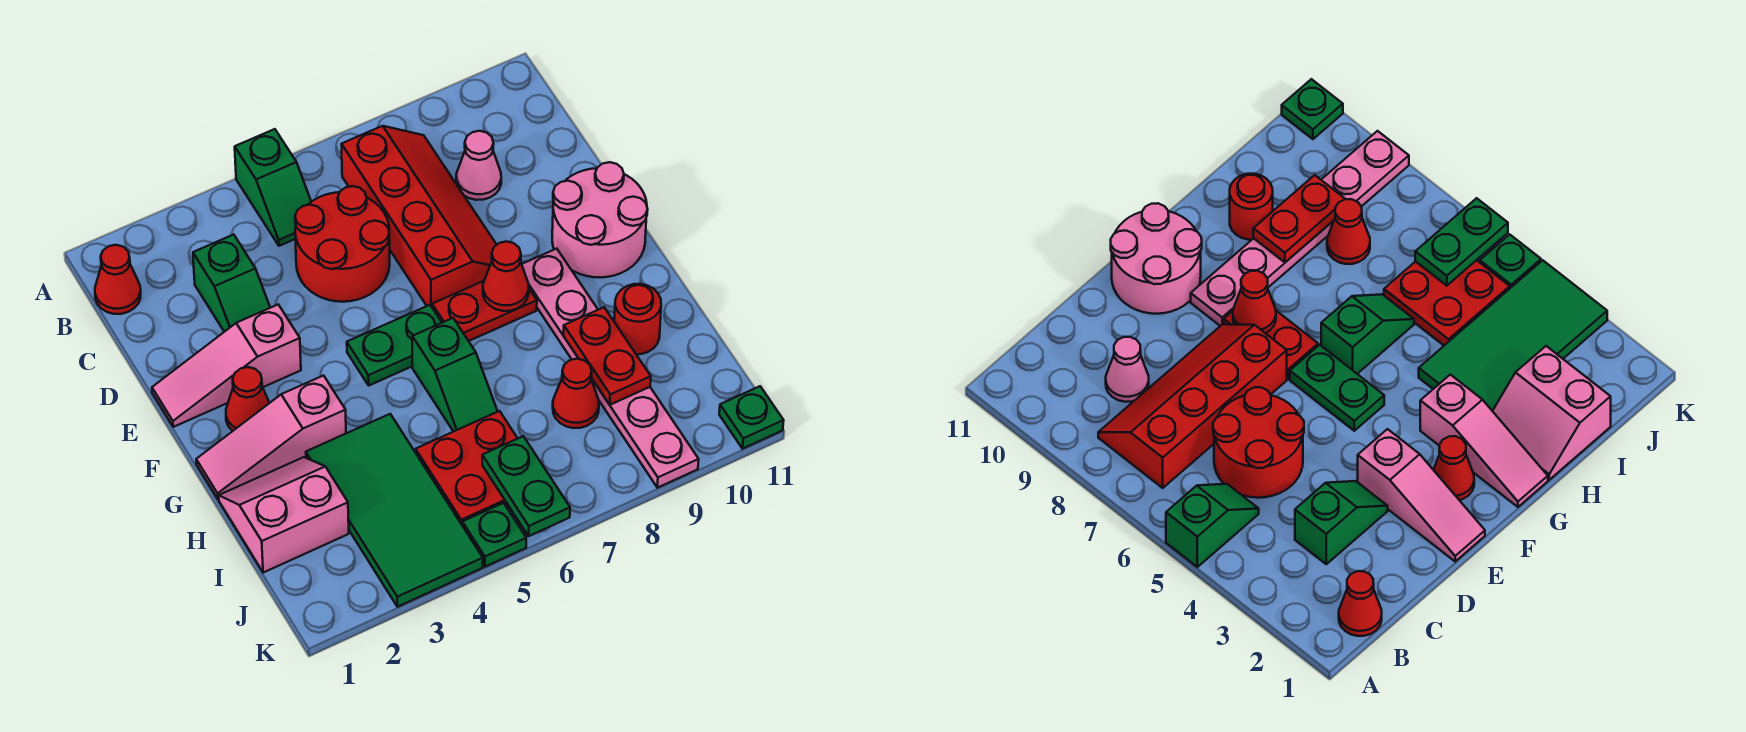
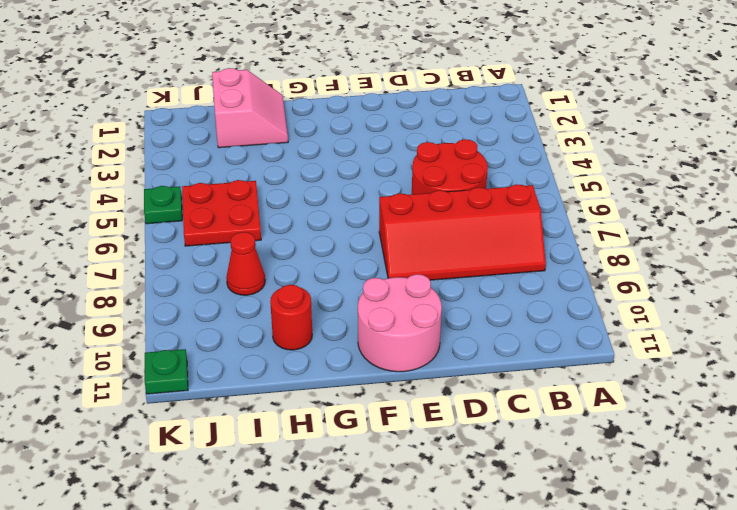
none -> green 1x2 slope [235,129,311,246]
none -> red 1x1 cone [95,245,141,314]
none -> green 1x2 slope [193,235,270,332]

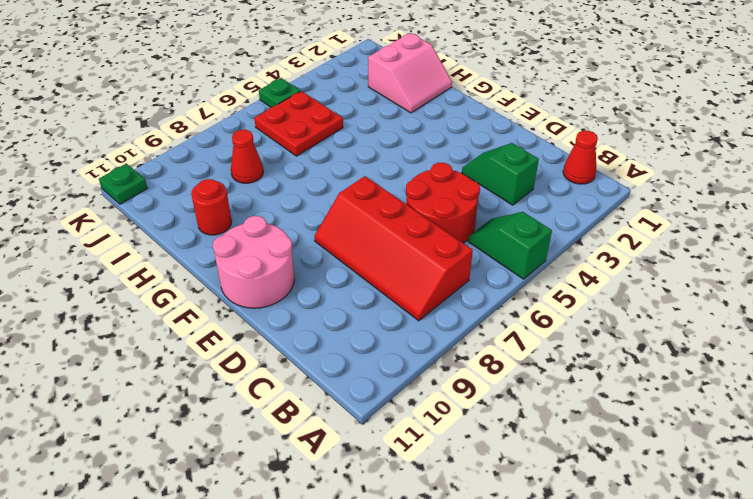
none -> pink 1x1 cone [456,131,501,200]
none -> pink 1x3 slope [152,305,301,427]
none -> red 1x1 cone [226,367,269,431]

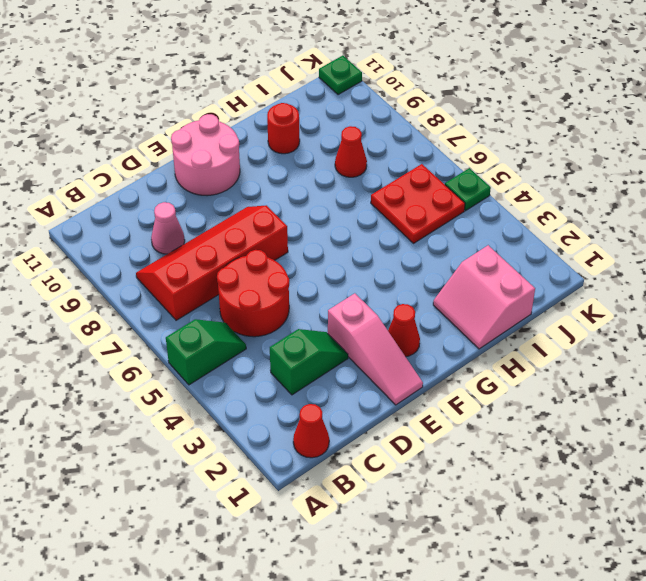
none -> green 1x2 plate [347,305,442,385]
none -> red 1x2 plate [432,281,537,341]
none -> pink 1x6 plate [522,249,699,488]

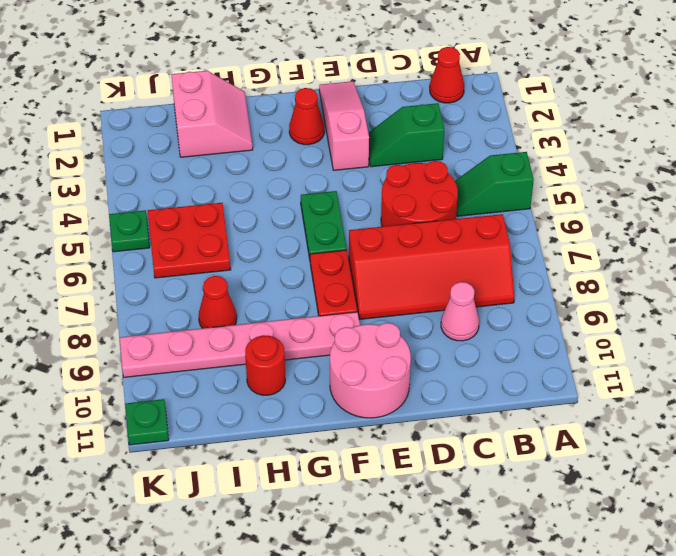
none -> pink 1x3 slope [196,376,346,499]
none -> green 1x2 slope [412,318,498,432]
none -> green 2x4 tile [306,414,483,607]

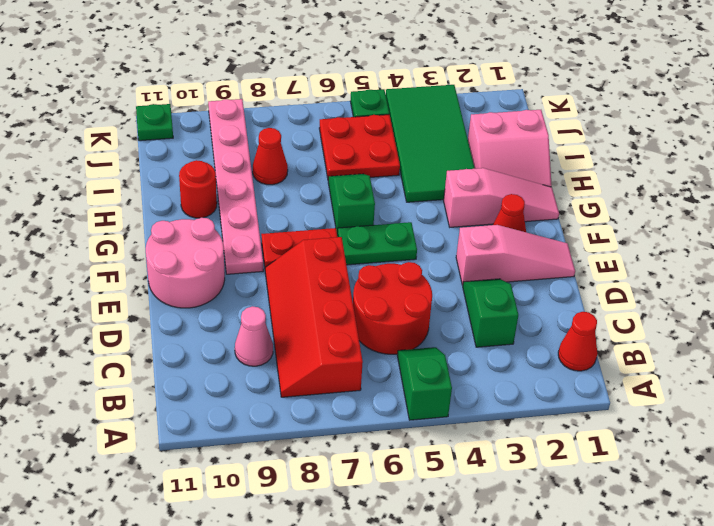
none -> red 1x1 cone [483,241,529,311]
none -> red 1x2 plate [564,307,651,405]
none -> green 1x2 plate [482,436,570,536]

